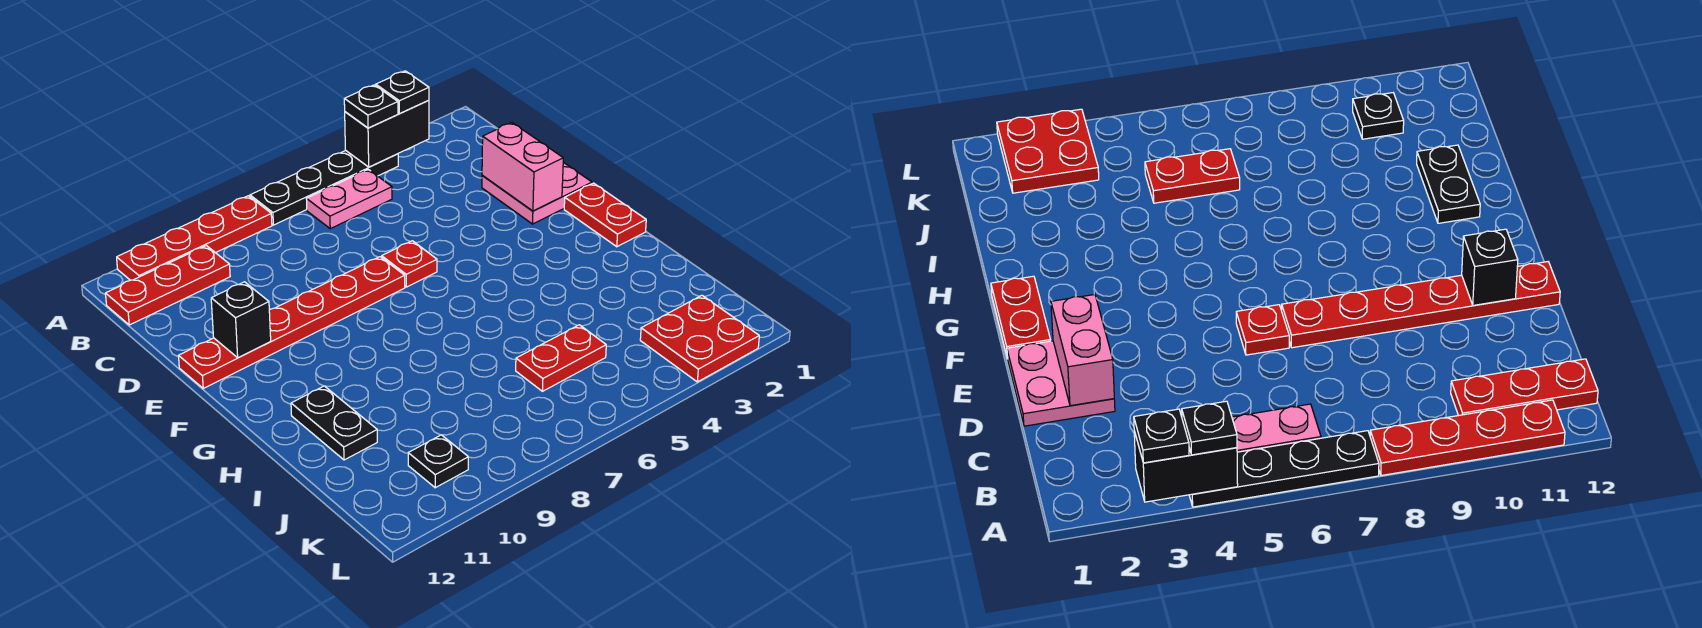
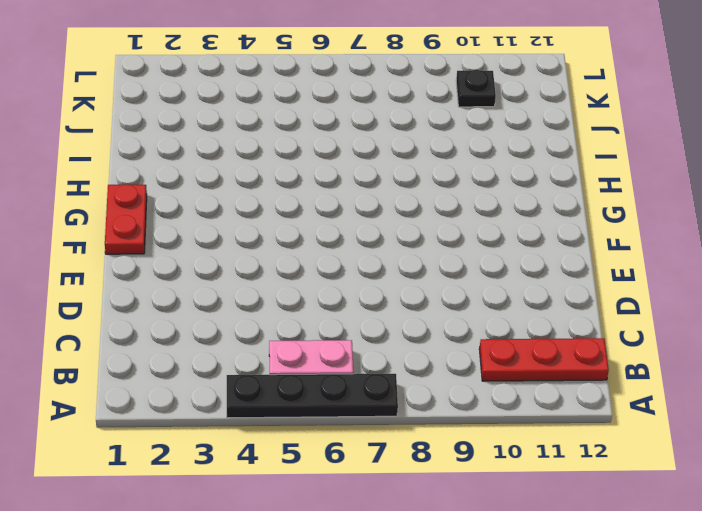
none -> red 1x4 plate [117,196,272,280]
none -> pink 2x2 plate [482,162,592,224]
none -> red 1x1 plate [382,241,437,287]

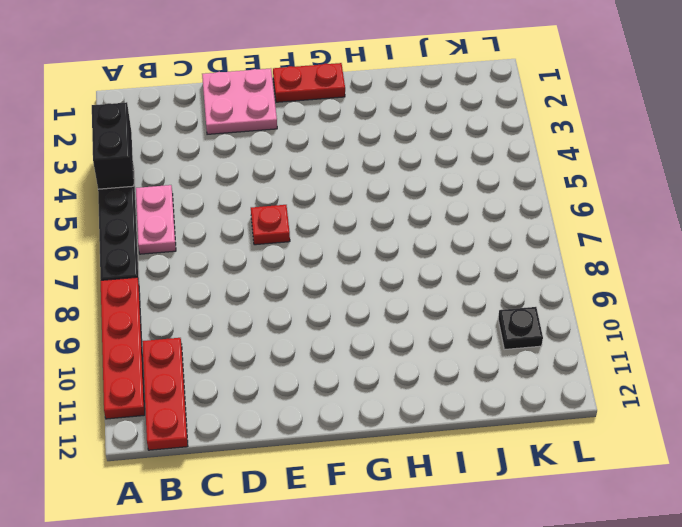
none -> red 1x6 plate [179,257,405,388]
none -> black 1x2 plate [291,386,377,460]
none -> red 1x2 plate [516,325,606,391]

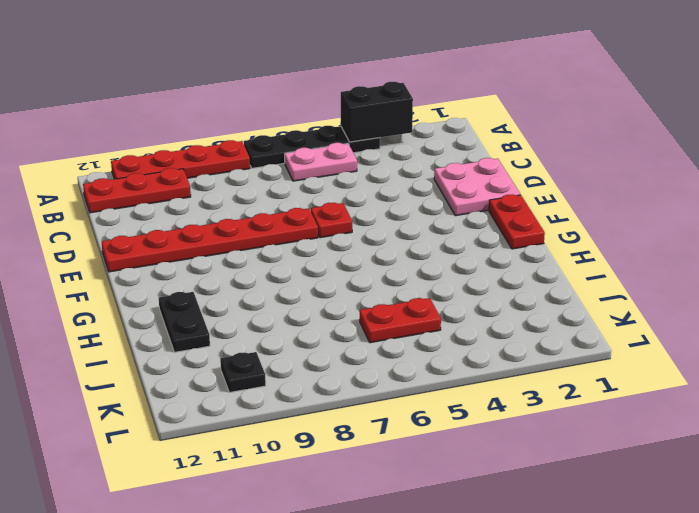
none -> red 2x2 plate [640,295,759,382]
none -> pink 1x2 brick [482,122,563,211]
none -> black 1x1 brick [211,282,271,358]

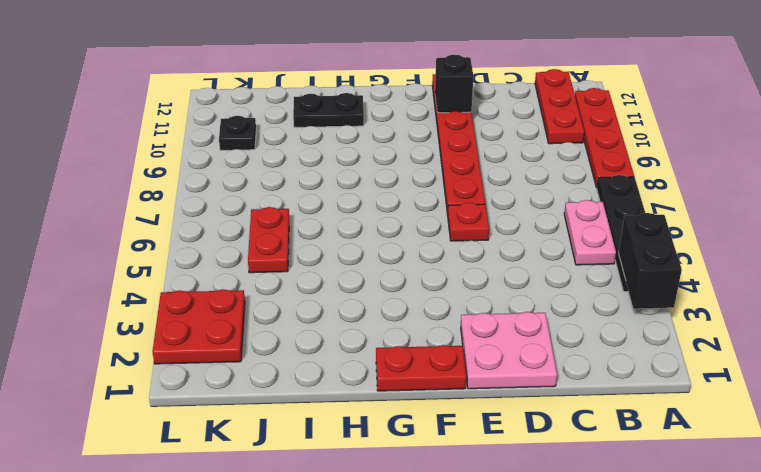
none -> pink 1x2 brick [482,122,563,211]
none -> black 1x1 plate [376,71,429,113]
none -> black 1x1 plate [344,85,398,128]

